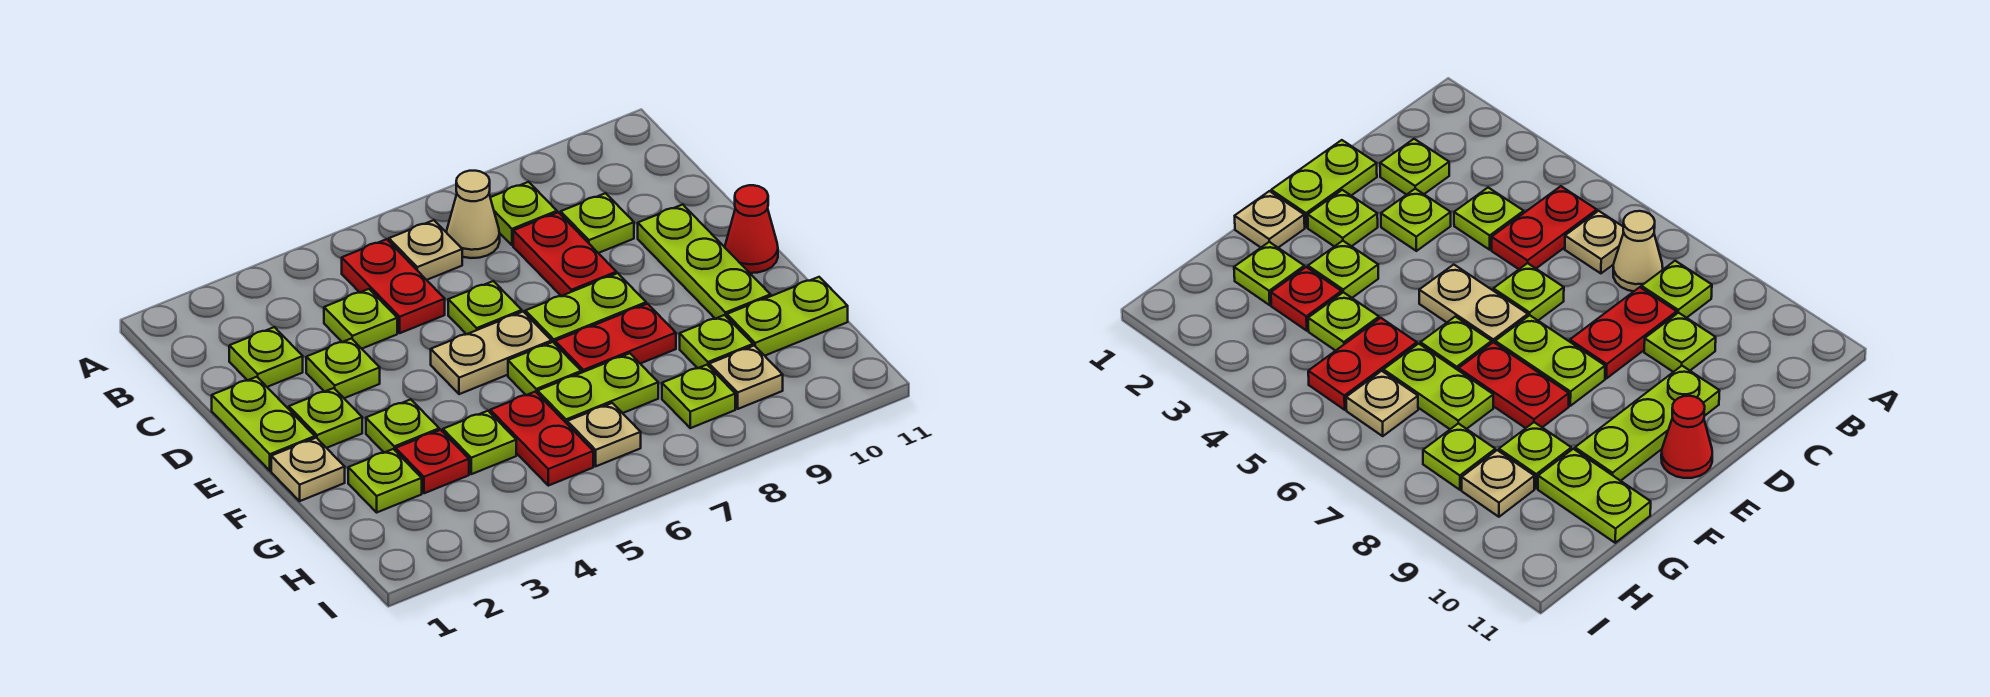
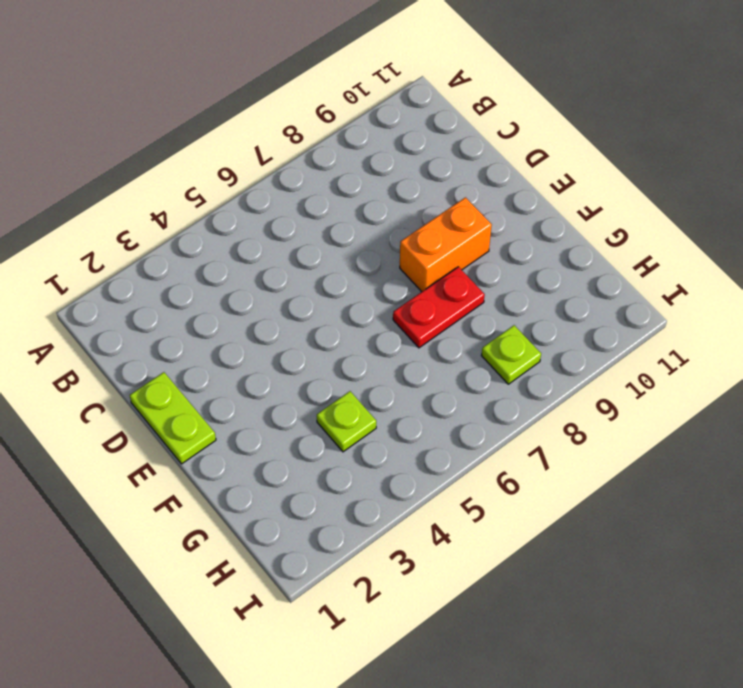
orange 1x2 brick [400,197,492,292] -> lime 1x2 plate [525,273,646,343]
none -> red 1x2 plate [342,239,445,333]
none -> tan 1x1 plate [389,220,462,280]
none -> tan 1x1 cone [446,171,500,258]
none -> lime 1x1 plate [490,182,557,245]

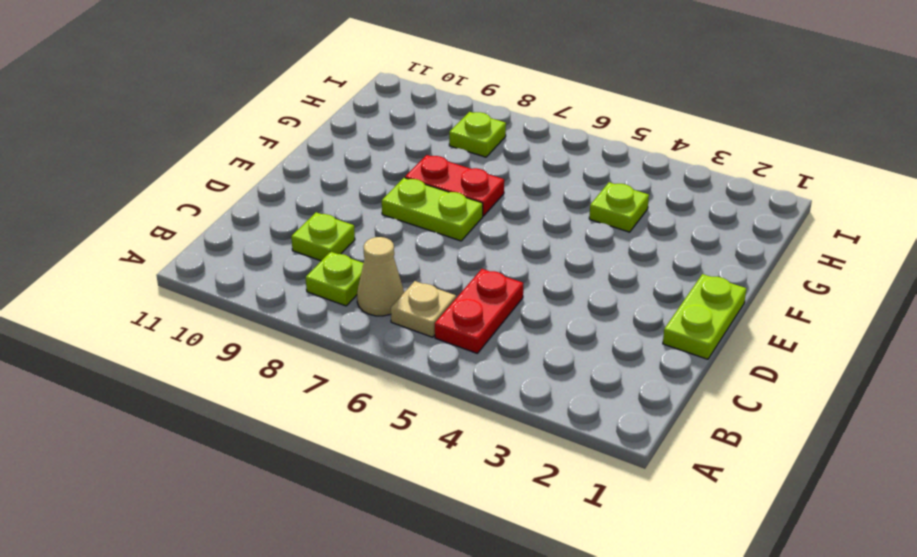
none -> lime 1x1 plate [229,327,303,387]
none -> lime 1x1 plate [324,289,397,349]
none -> red 1x2 plate [513,212,616,296]
none -> lime 1x1 plate [306,339,380,398]

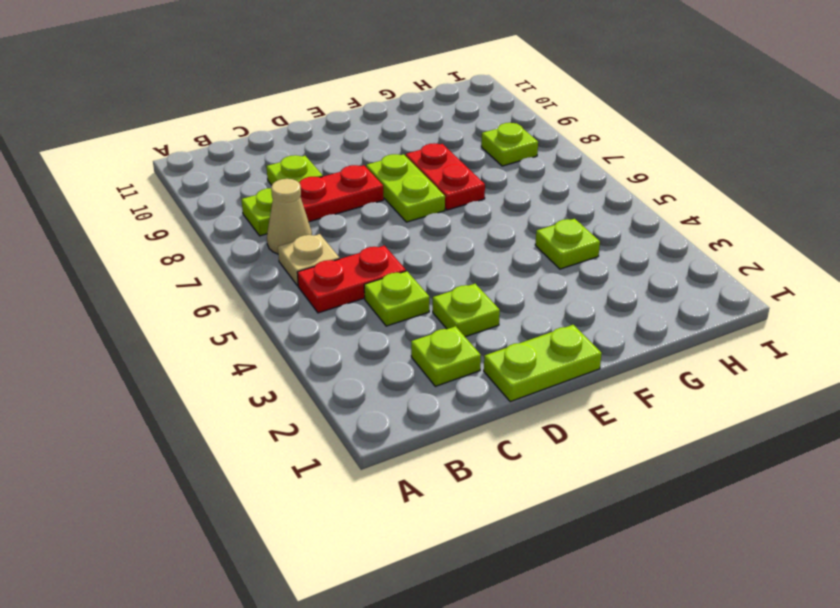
none -> lime 1x1 plate [448,281,522,334]
none -> lime 1x3 plate [638,205,771,319]
none -> lime 1x1 plate [289,388,362,448]
none -> tan 1x2 plate [431,312,552,394]

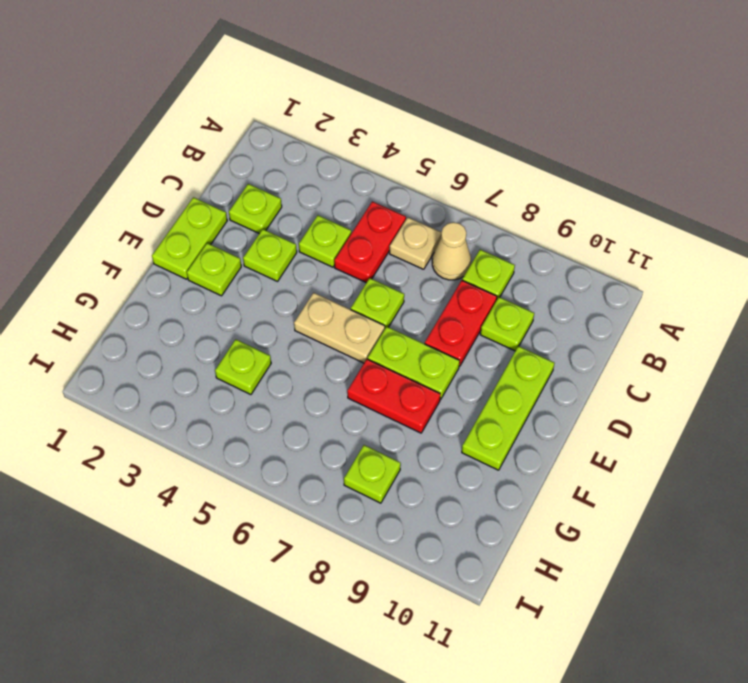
none -> red 1x1 cone [725,185,778,273]
none -> tan 1x1 plate [271,438,345,501]
none -> lime 1x1 plate [366,399,439,453]
none -> lime 1x1 plate [508,342,581,395]

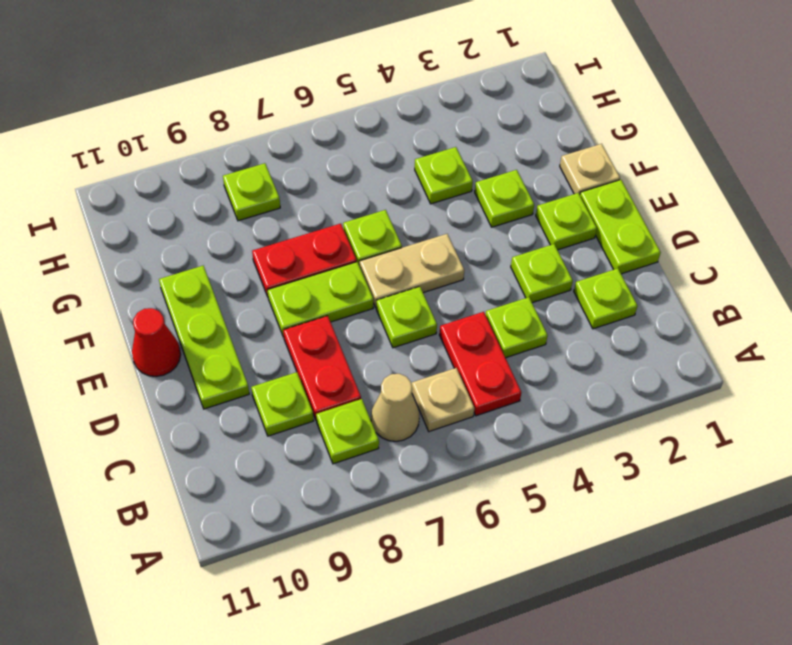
none -> lime 1x1 plate [348,449,422,512]
none -> red 1x1 plate [396,430,469,493]
none -> red 1x2 plate [490,392,593,486]
none -> lime 1x2 plate [538,353,658,423]

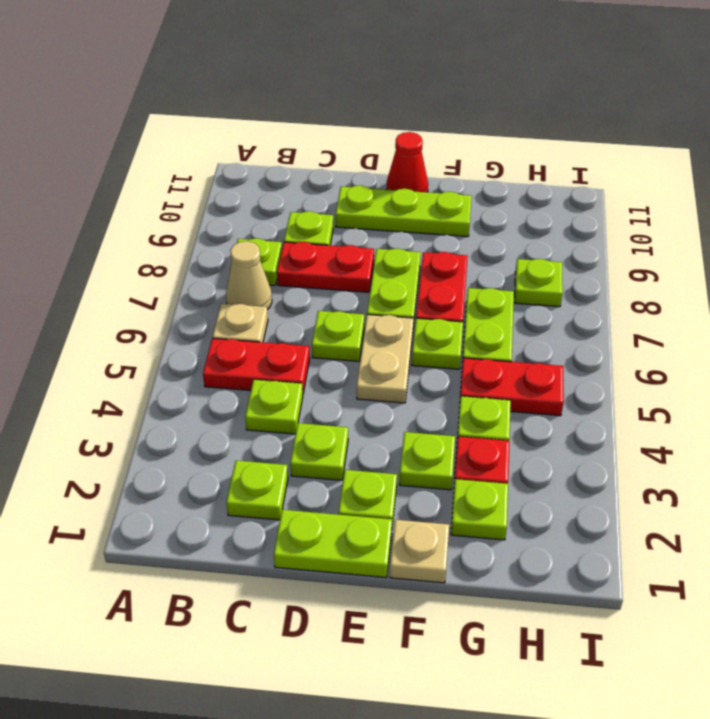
none -> lime 1x1 plate [680,315,753,368]
none -> lime 1x2 plate [727,277,848,356]
none -> tan 1x1 plate [567,403,641,466]
none -> tan 1x1 plate [709,346,783,409]

